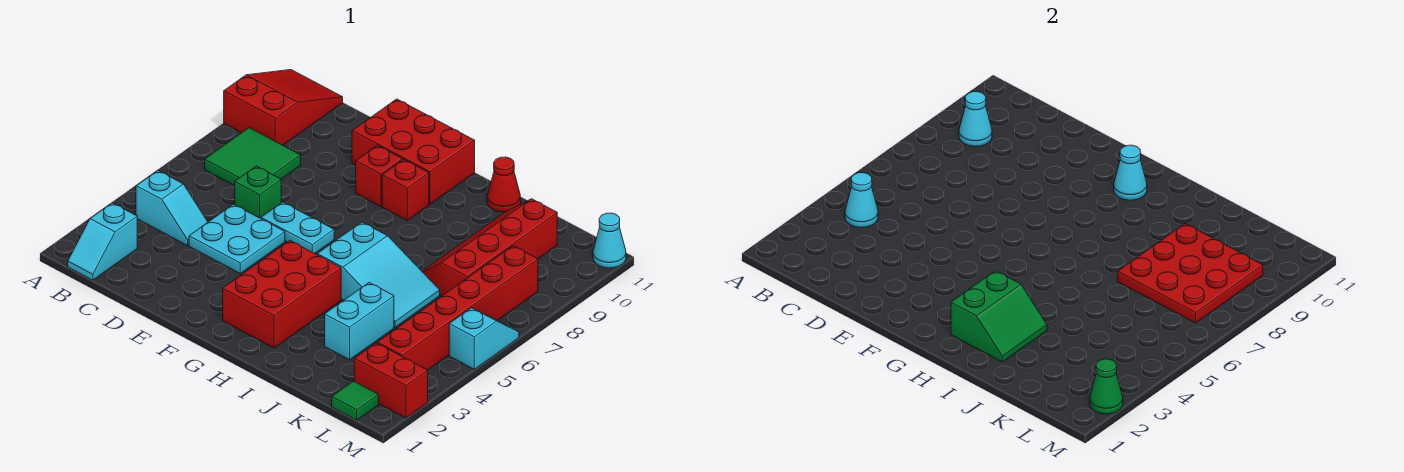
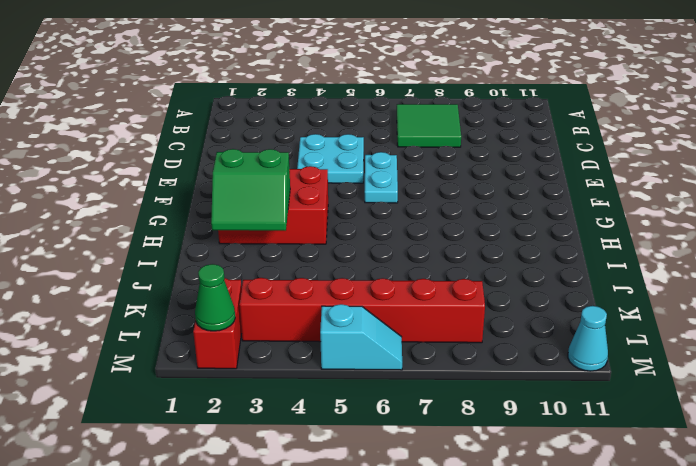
none -> red 2x3 slope [224,70,343,145]
none -> cyan 1x2 slope [68,203,137,280]
none -> cyan 1x2 slope [136,171,208,246]

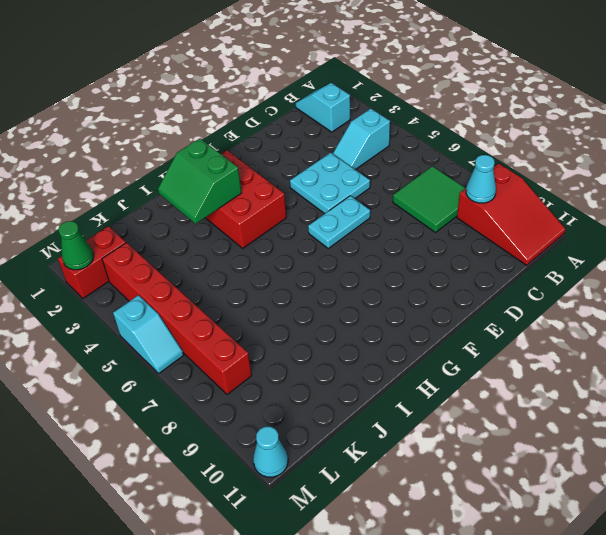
none -> green 1x1 brick [235,166,281,218]
none -> red 2x3 brick [352,99,475,204]
none -> red 1x1 brick [356,145,403,207]

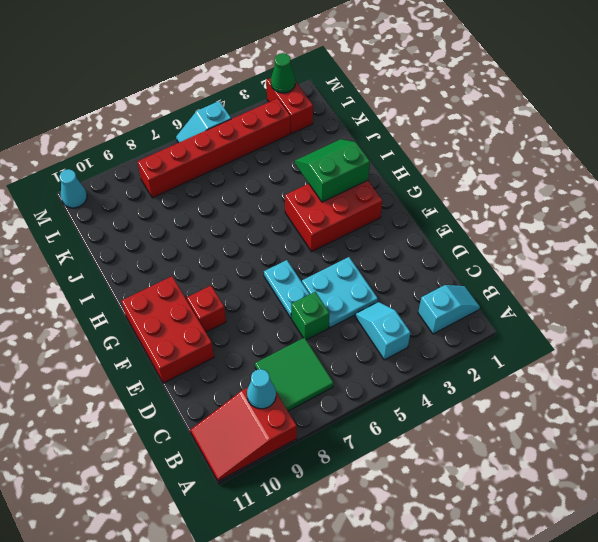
none -> red 1x1 brick [382,160,429,220]
none -> cyan 2x3 slope [317,222,440,327]
none -> red 1x1 cone [487,157,521,212]

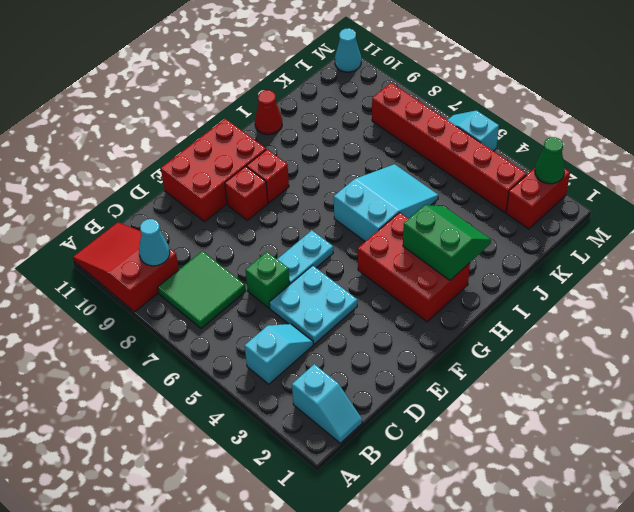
none -> cyan 1x2 brick [325,283,394,360]
none -> red 2x4 slope [422,199,557,296]
none -> green 1x1 tile [332,381,379,420]

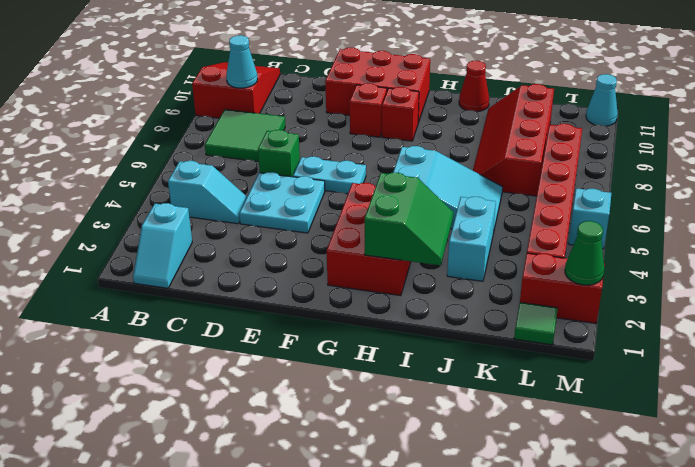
none -> cyan 1x1 cone [845,173,878,228]
none -> cyan 1x1 cone [1114,145,1147,200]
none -> red 3x3 plate [1118,224,1263,323]

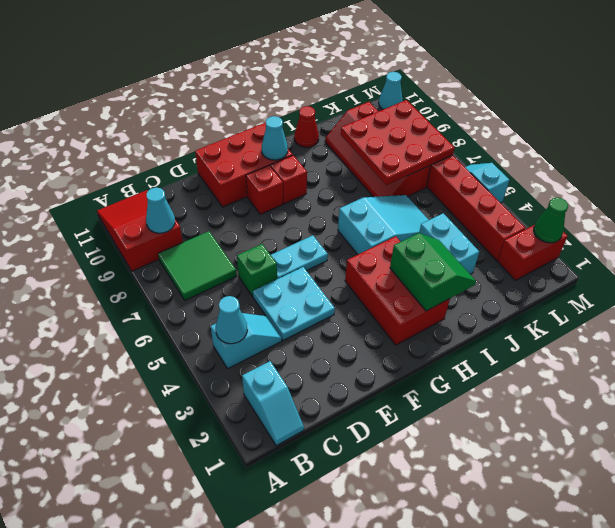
none -> green 1x1 tile [332,381,379,420]

